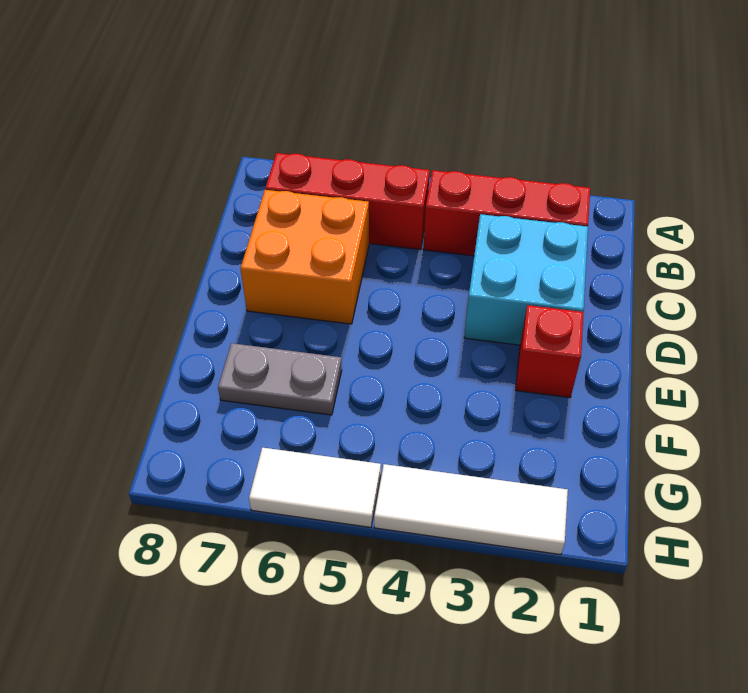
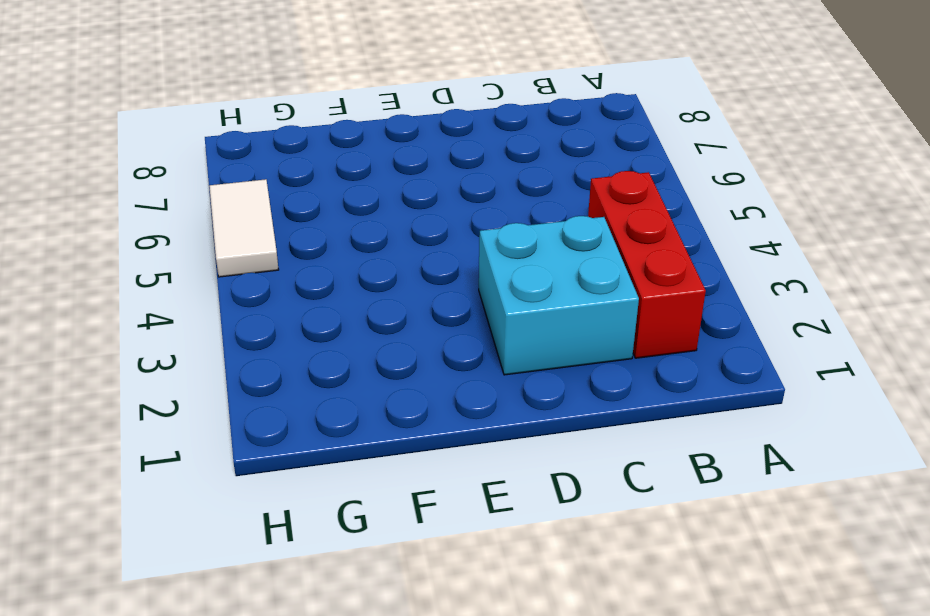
none -> red 1x3 brick [265,153,430,250]
none -> orange 2x2 brick [241,190,369,324]

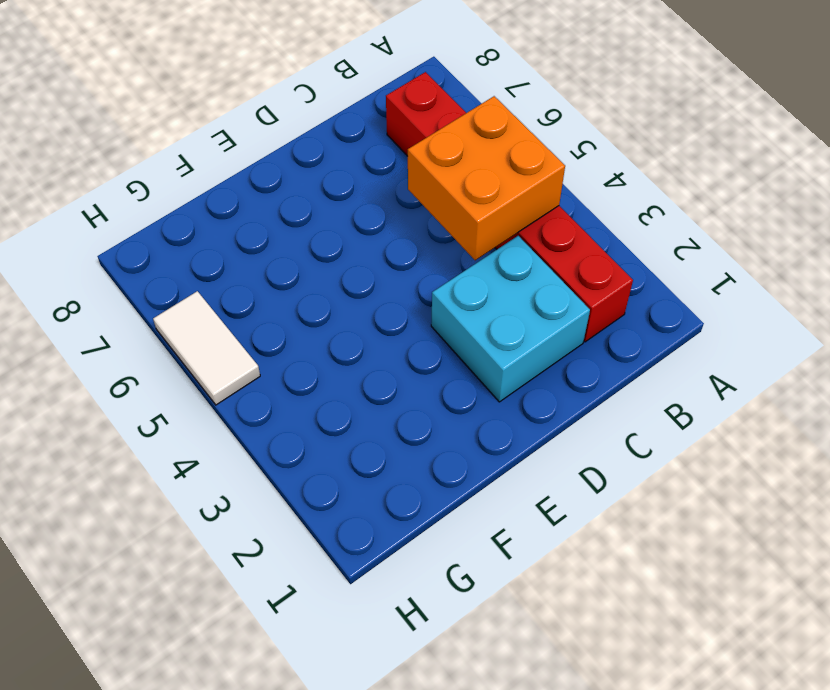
orange 2x2 brick [408,96,565,260] -> orange 2x2 brick moved to [241,190,369,324]
none -> red 1x1 brick [516,305,584,398]
none -> grey 1x2 plate [218,343,342,415]

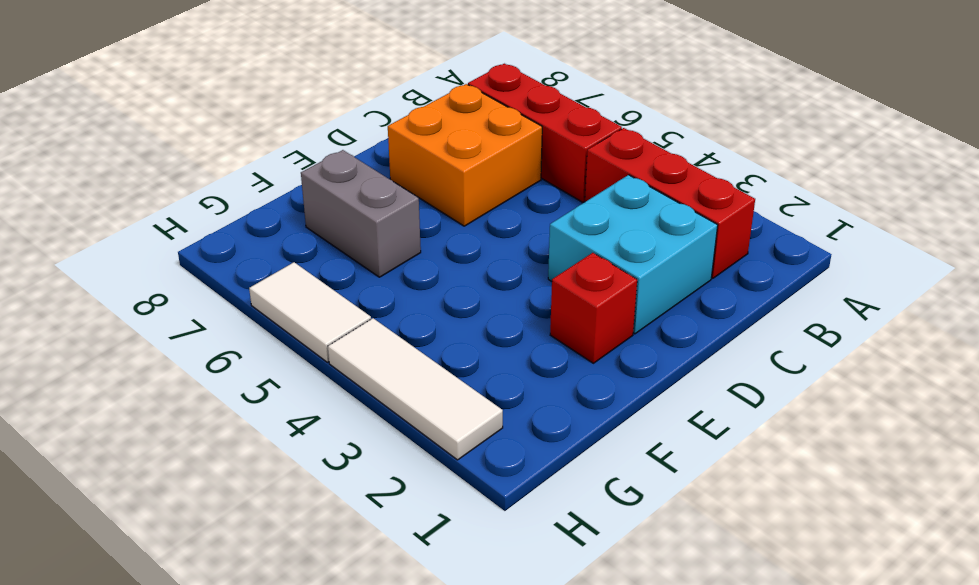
grey 1x2 brick [301,150,421,277] -> grey 1x2 plate [218,343,342,415]

